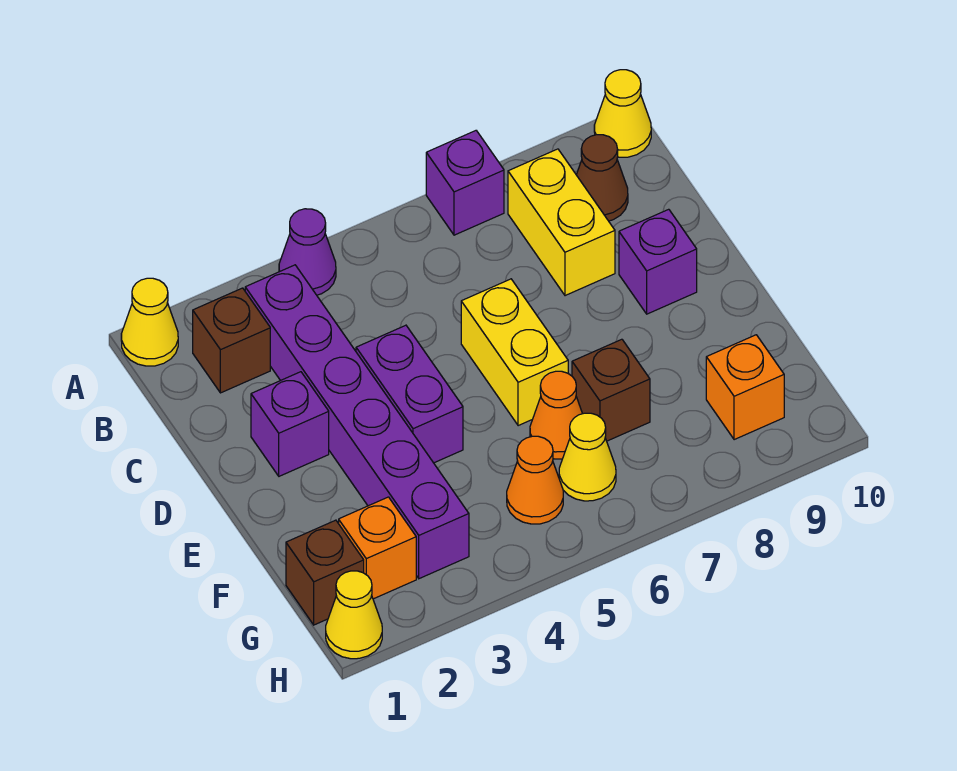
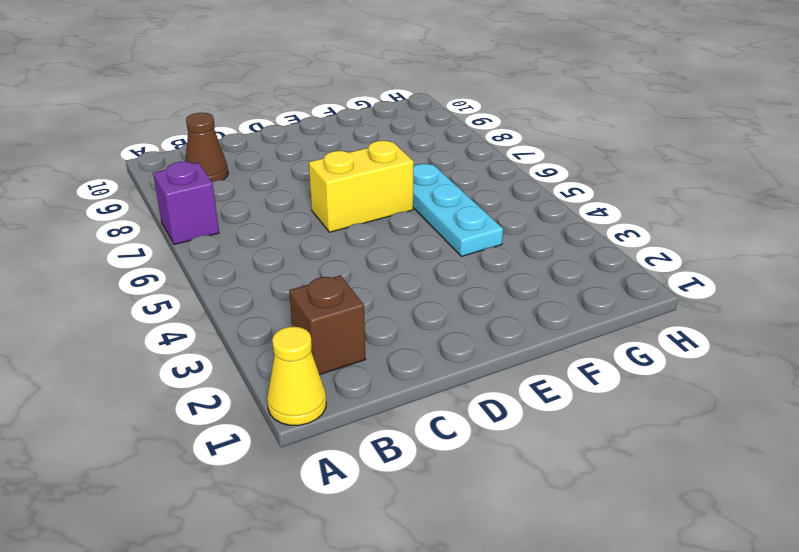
cyan 1x3 plate [413,164,503,256] -> orange 1x1 cone [530,371,582,459]
none -> purple 1x1 cone [279,209,336,295]
none -> yellow 1x1 cone [594,70,651,157]
none -> purple 1x6 brick [245,265,469,579]

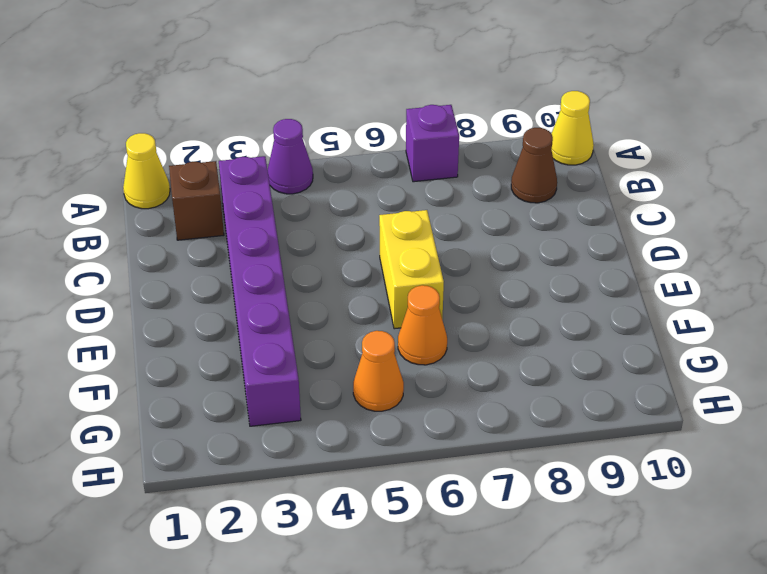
none -> yellow 1x2 brick [508,149,615,296]
none -> purple 1x1 brick [251,372,329,476]
none -> purple 1x2 brick [356,325,463,463]

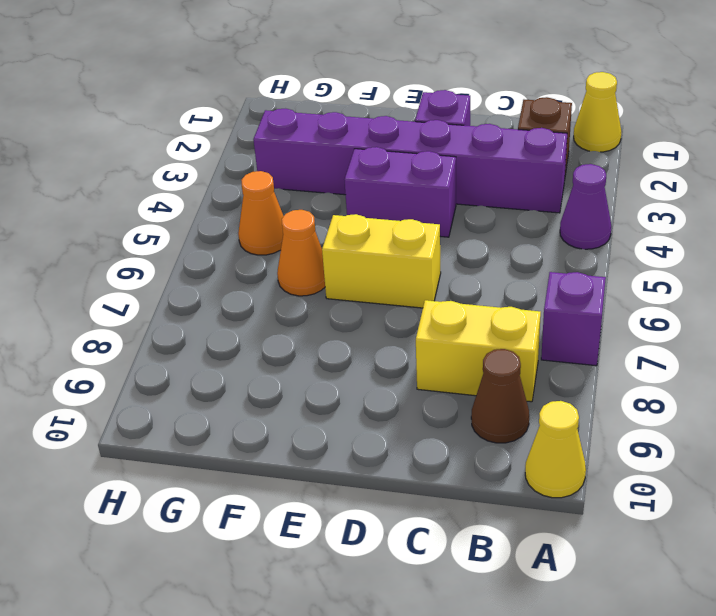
none -> purple 1x1 brick [619,209,697,314]
none -> brown 1x1 brick [572,339,650,441]
none -> brown 1x1 brick [286,520,364,625]

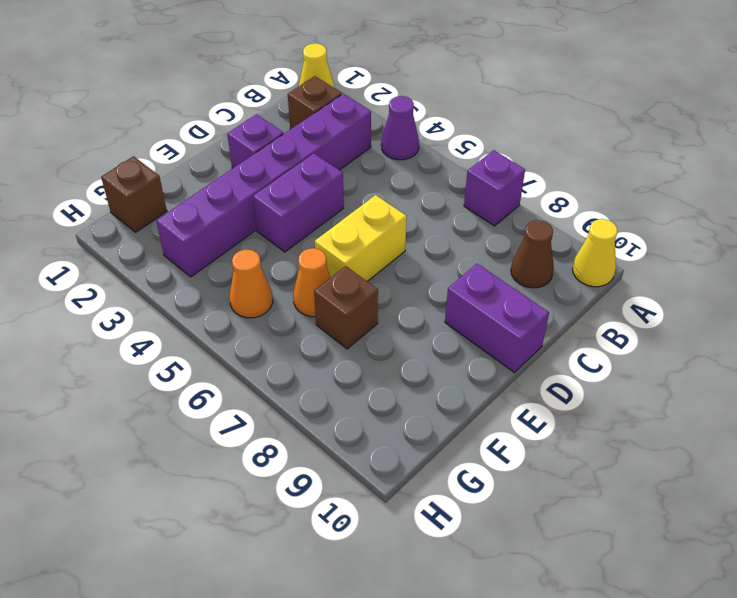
purple 1x2 brick [445,264,549,372] -> purple 1x1 brick [619,209,697,314]
none -> yellow 1x2 brick [508,149,615,296]
none -> orange 1x1 brick [339,497,416,599]
none -> yellow 1x1 cone [559,413,616,501]

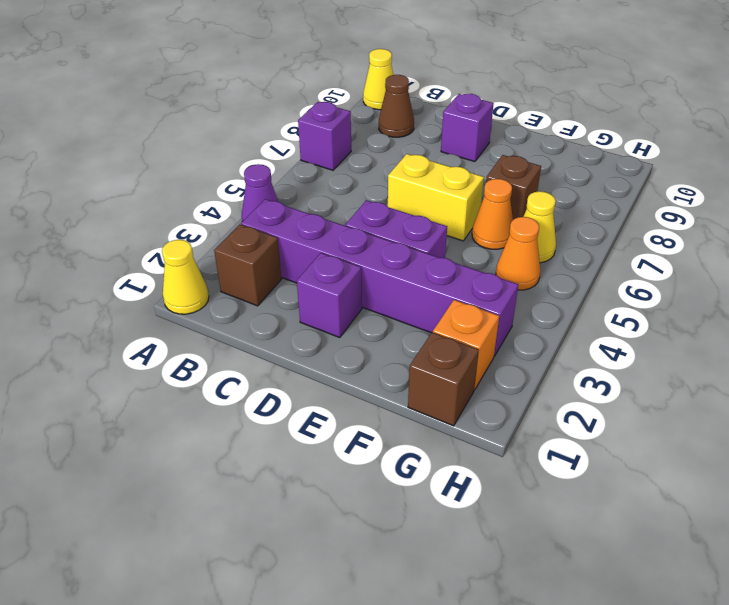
none -> yellow 1x2 brick [508,149,615,296]
none -> orange 1x1 brick [706,335,784,440]
none -> yellow 1x1 cone [326,571,382,659]

